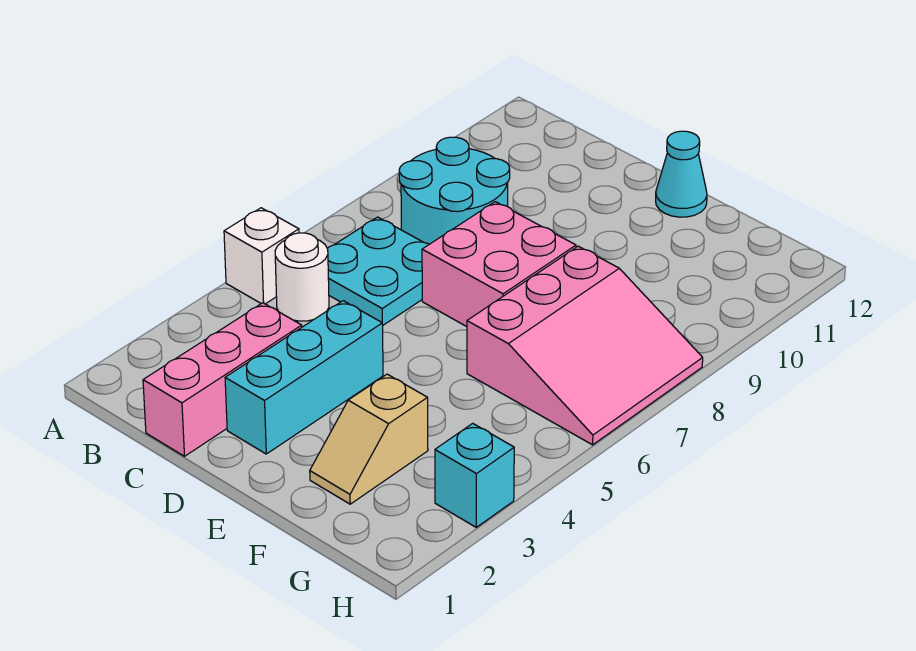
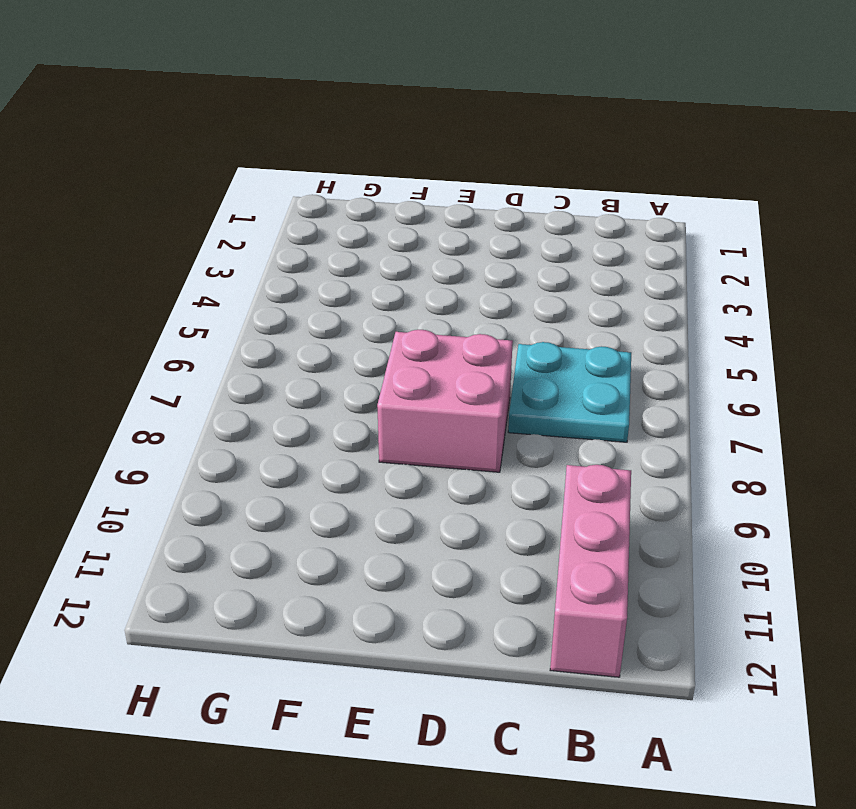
pink 1x3 brick [550,465,631,677] -> pink 1x3 brick moved to [143,303,302,456]
none -> white 1x1 brick [224,208,299,304]
none -> white 1x1 round brick [275,233,329,321]

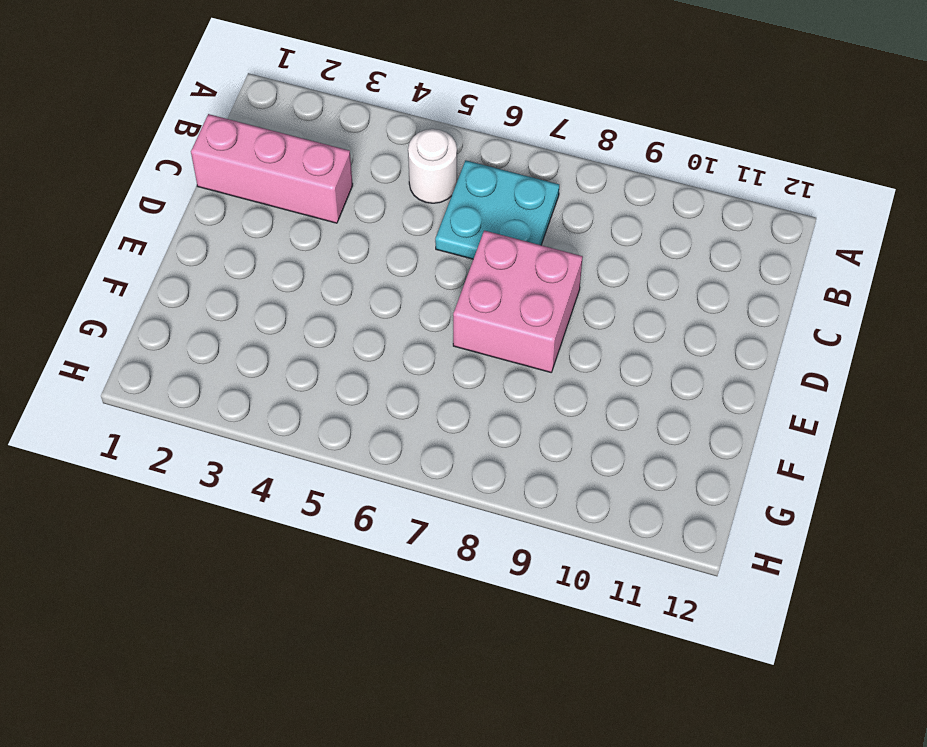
none -> white 1x1 brick [224,208,299,304]
none -> cyan 2x2 round brick [399,137,510,244]

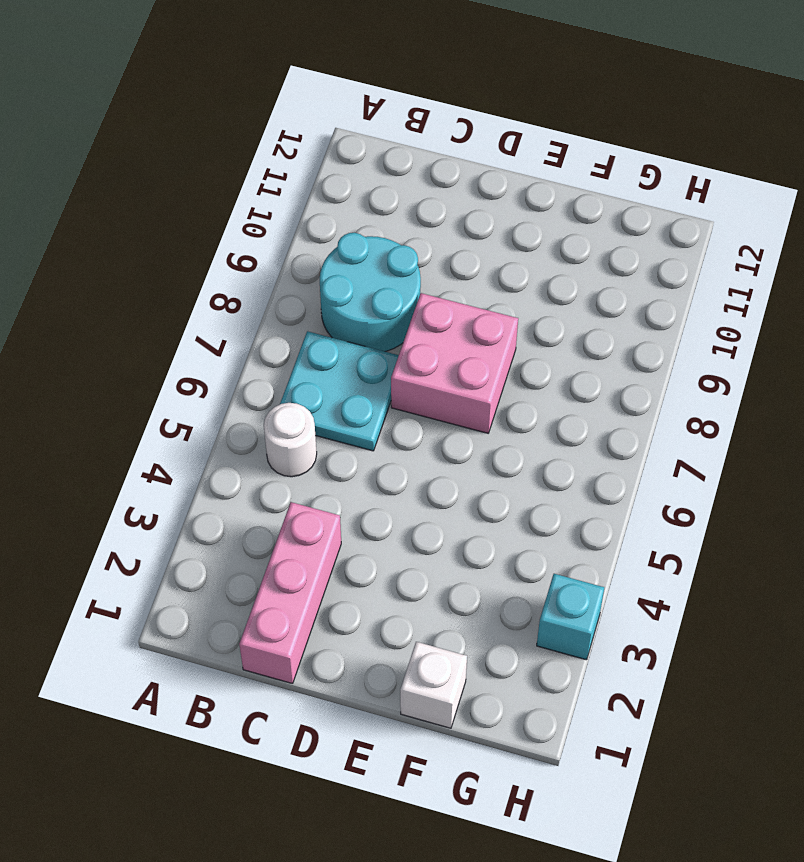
white 1x1 brick [400,642,467,728] -> white 1x1 brick moved to [224,208,299,304]
none -> cyan 1x3 brick [225,301,383,454]
none -> cyan 1x1 cone [656,131,707,217]

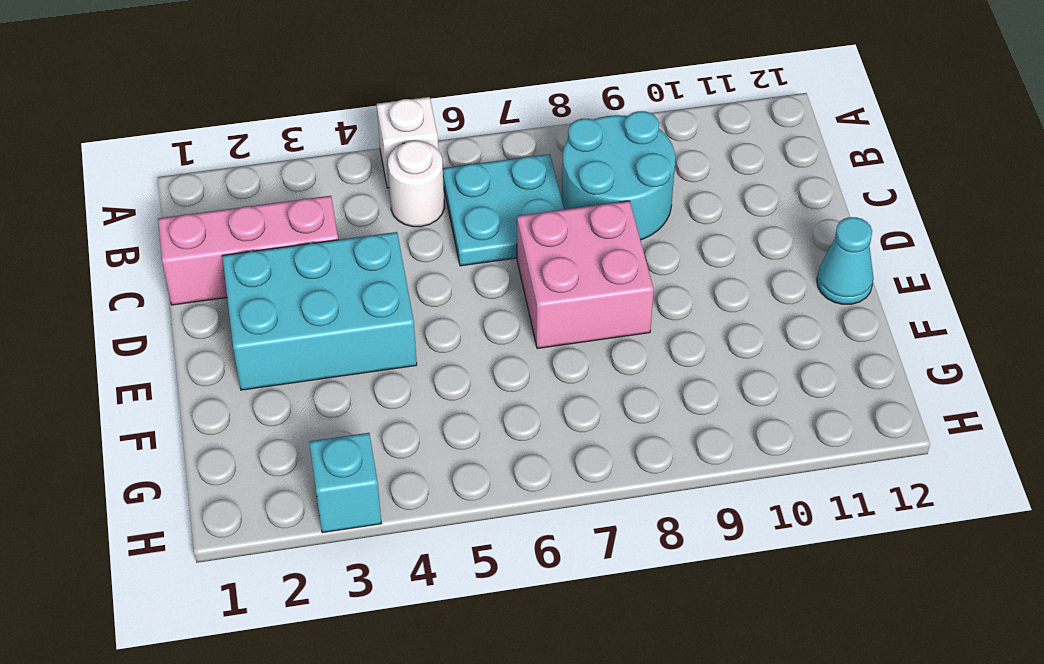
cyan 2x3 brick [222,232,417,390] -> cyan 1x3 brick [225,301,383,454]
none -> tan 1x2 slope [310,374,428,504]
none -> pink 3x3 slope [467,246,703,445]

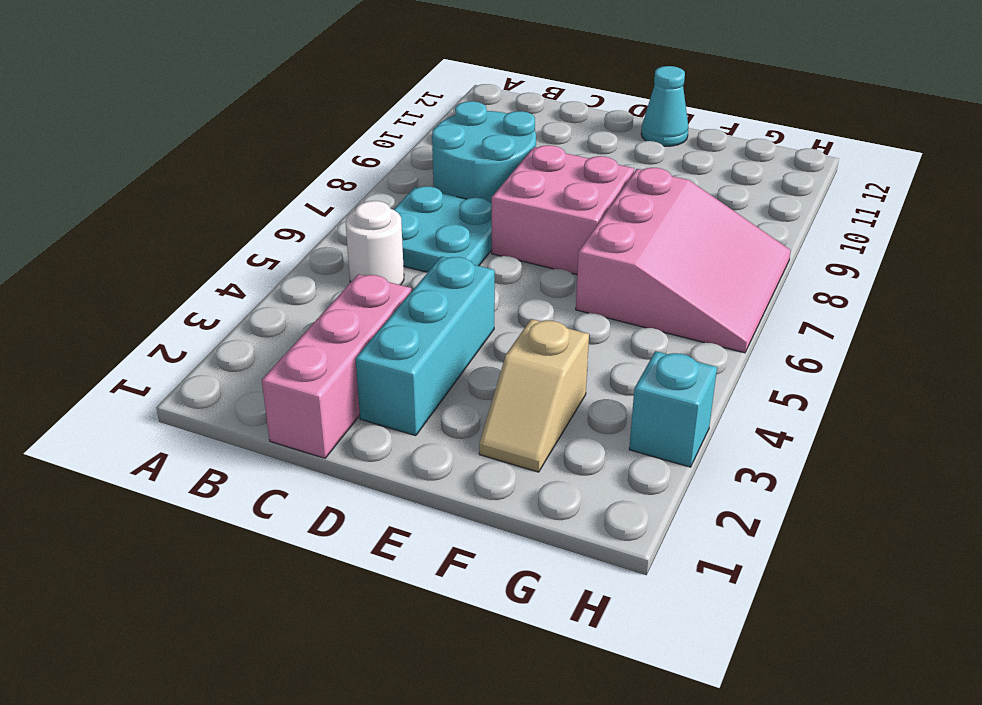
none -> white 1x1 brick [224,208,299,304]

